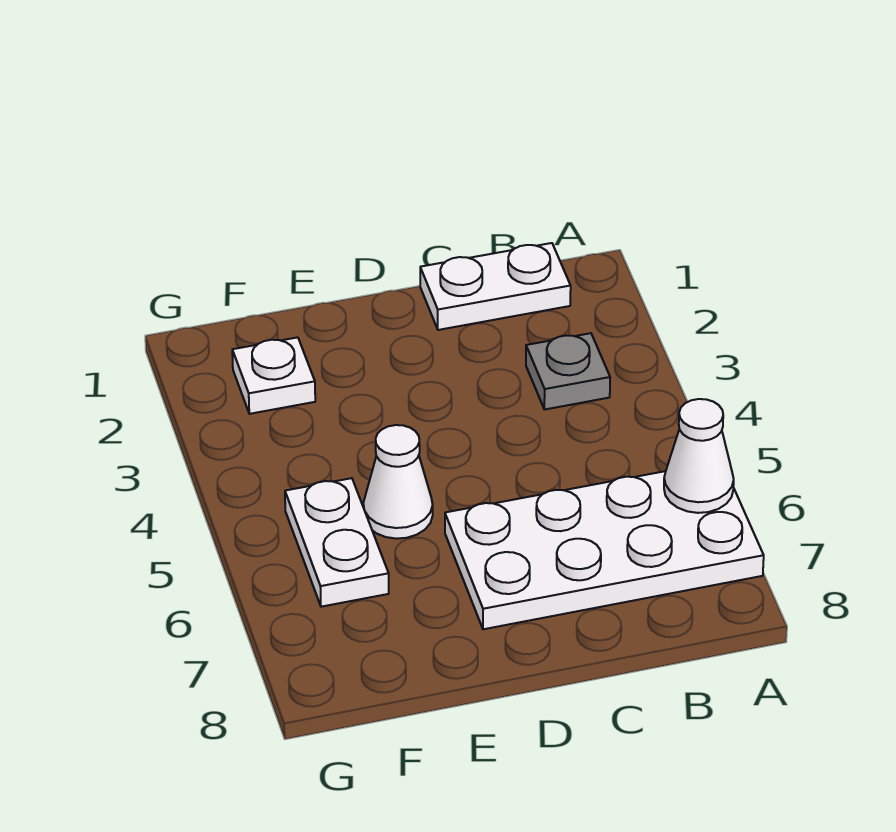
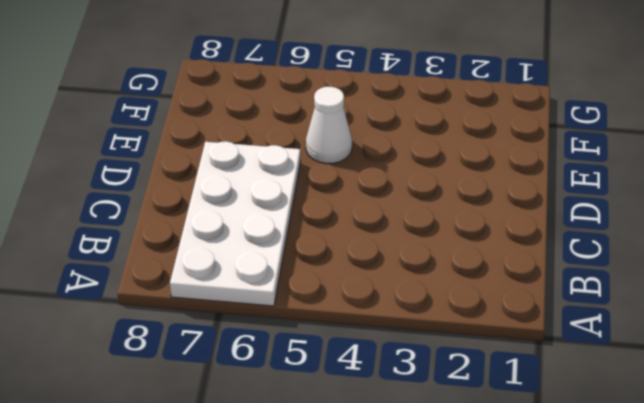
none -> white 1x2 plate [420,243,571,330]
none -> grey 1x1 plate [526,333,610,410]

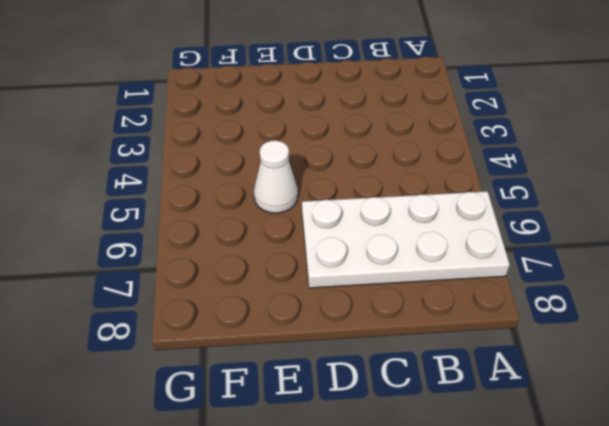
none -> white 1x2 plate [420,243,571,330]
none -> grey 1x1 plate [526,333,610,410]

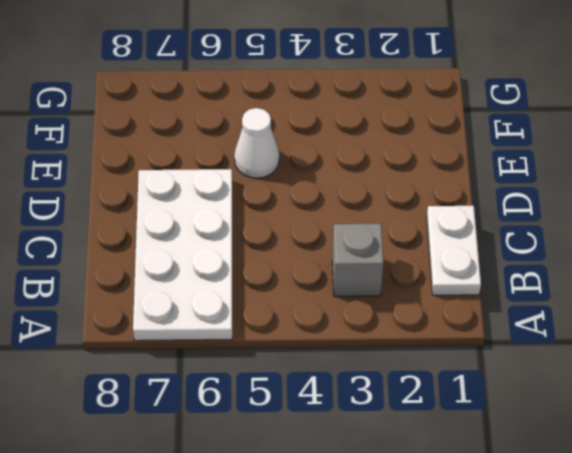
grey 1x1 brick [332,224,384,296] -> grey 1x1 plate [526,333,610,410]
none -> white 1x1 plate [232,337,315,414]
none -> white 1x2 plate [285,478,389,607]

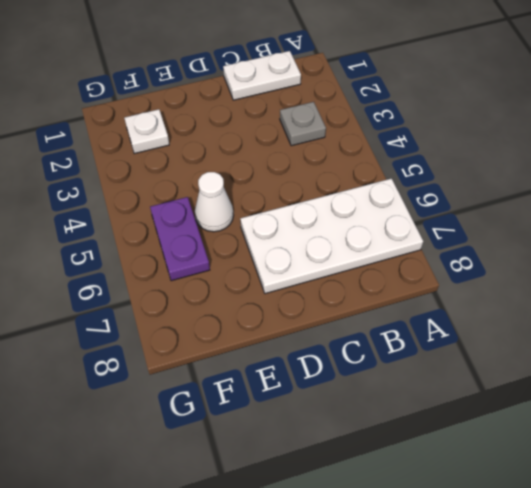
purple 1x2 plate [150,197,210,281] -> white 1x2 plate [285,478,389,607]
none -> white 1x1 cone [664,399,734,513]

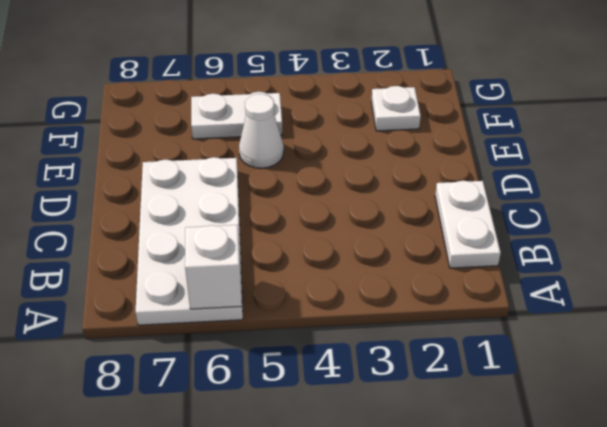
white 1x1 brick [185,225,242,309] -> white 1x1 cone [664,399,734,513]
none -> grey 1x1 plate [526,333,610,410]

